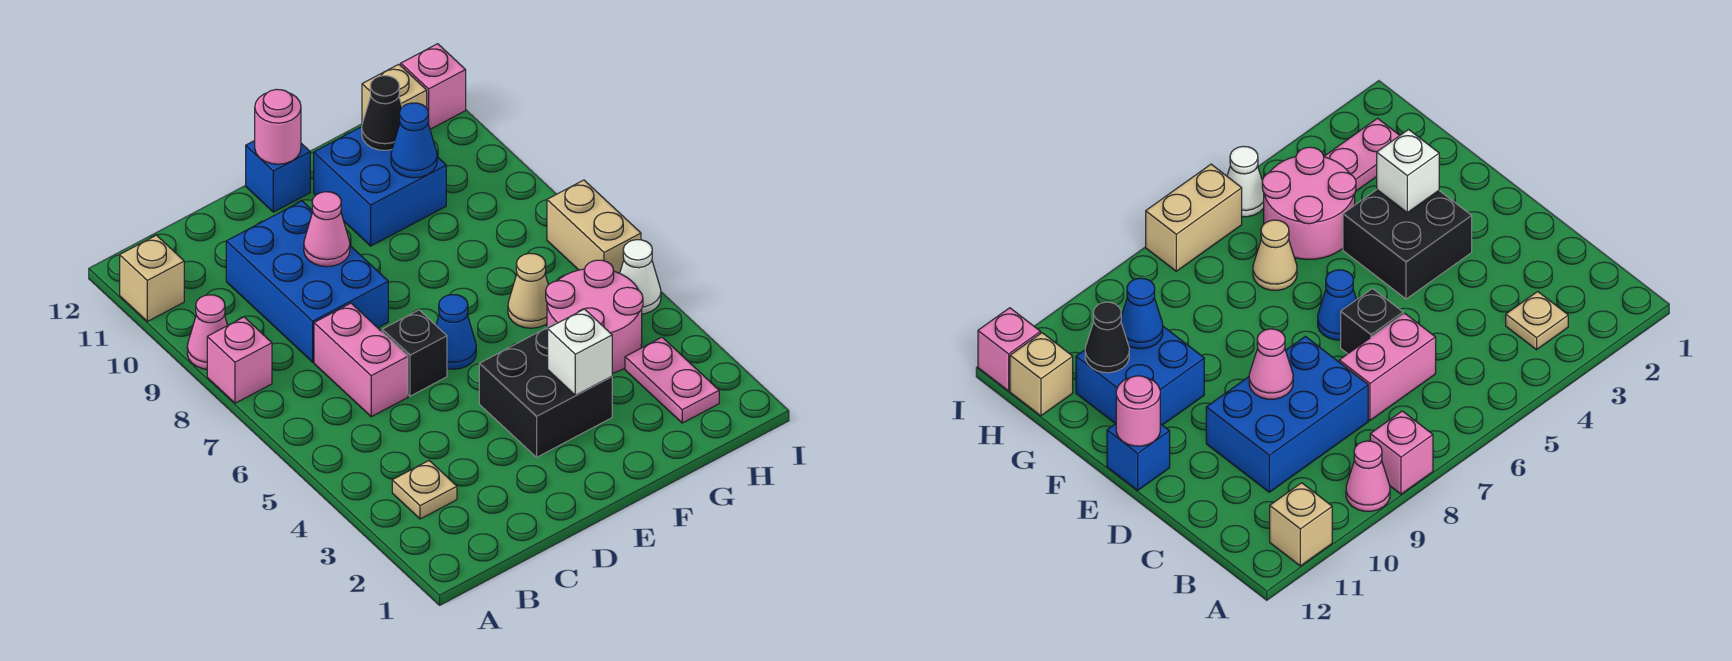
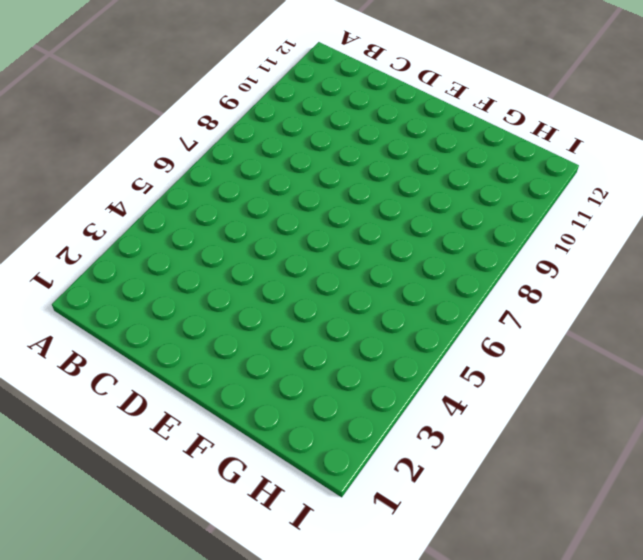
none -> pink 1x1 brick [207,317,272,403]
none -> pink 1x1 cone [187,295,228,369]
none -> tan 1x1 brick [120,235,184,321]

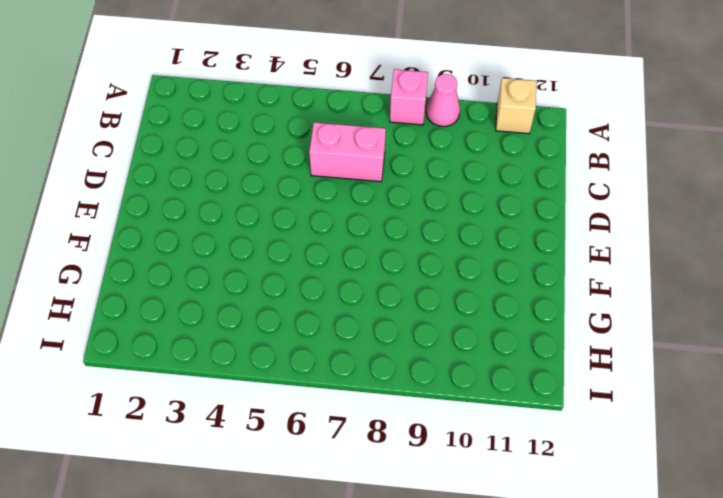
none -> tan 1x1 plate [392,461,457,519]
none -> blue 2x3 brick [226,201,388,362]
none -> black 1x1 brick [382,310,447,396]

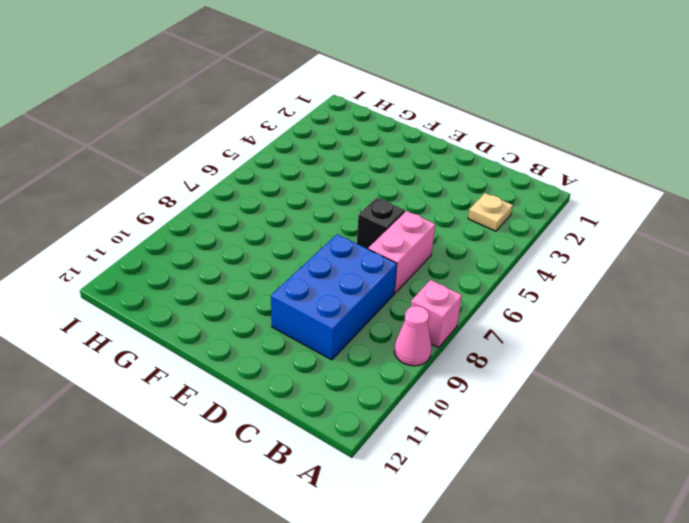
none -> tan 1x1 brick [120,235,184,321]
none -> black 2x2 brick [479,323,612,457]
none -> blue 1x1 cone [436,295,476,369]

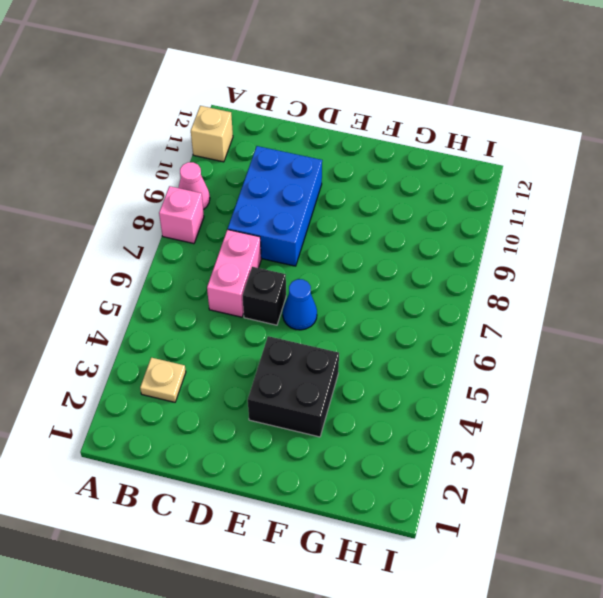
none -> blue 1x1 brick [246,141,310,212]
none -> blue 2x2 brick [314,127,446,246]
none -> pink 2x2 round brick [546,260,643,373]

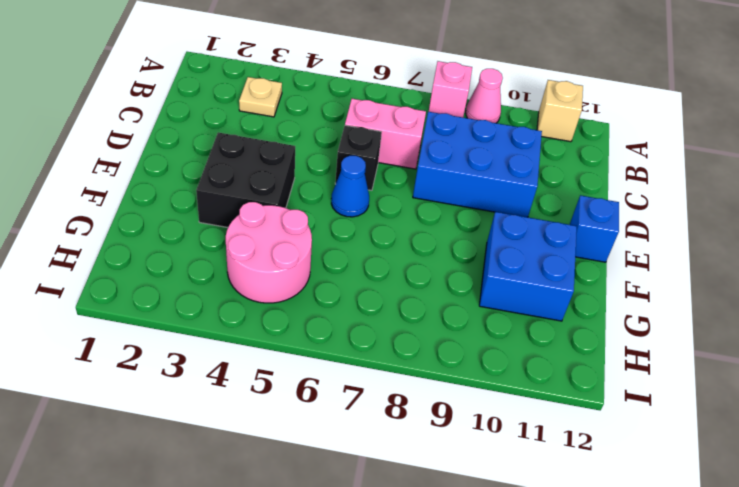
none -> tan 1x1 cone [508,253,548,328]
none -> pink 1x2 plate [625,337,719,423]
none -> tan 1x1 brick [362,64,427,124]

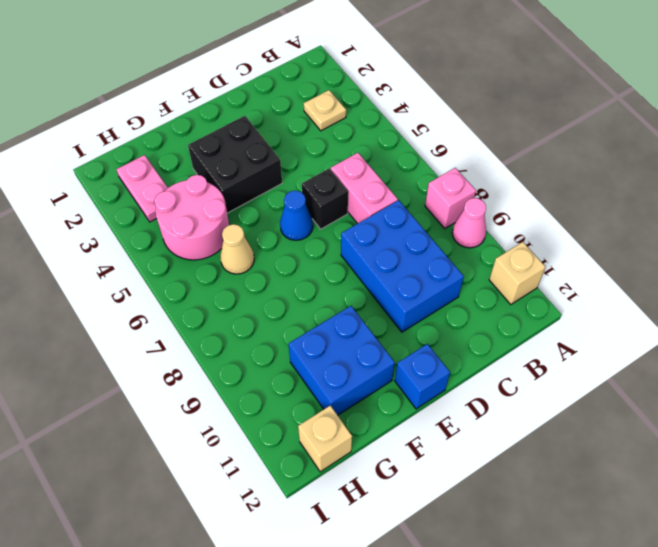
none -> white 1x1 cone [620,240,661,314]
none -> tan 1x2 brick [547,180,641,273]
none -> pink 1x1 brick [401,44,466,129]

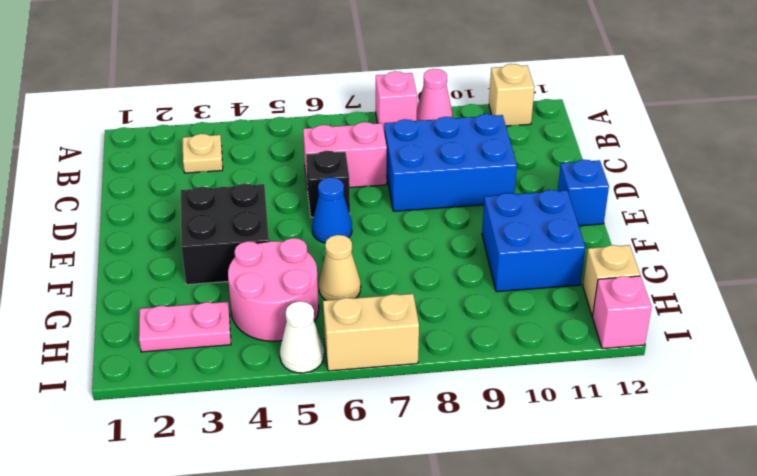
none -> pink 1x1 cone [304,192,350,267]
none -> pink 1x1 round brick [255,89,301,164]
none -> white 1x1 brick [548,309,612,395]

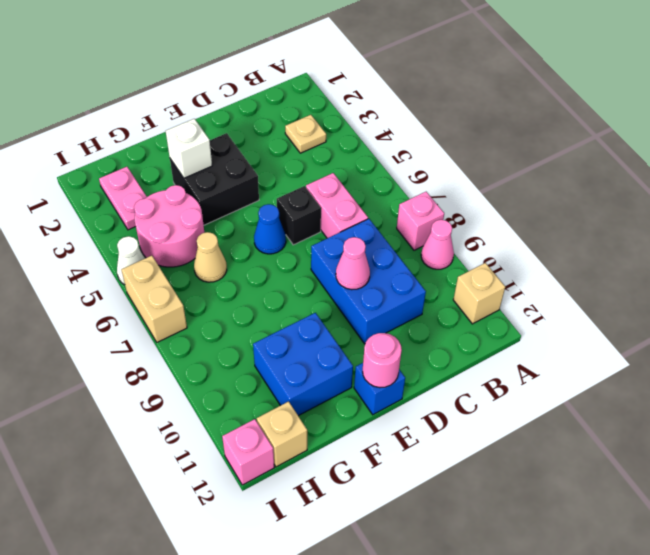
none -> blue 1x1 cone [391,103,437,178]
none -> black 1x1 cone [362,76,402,150]

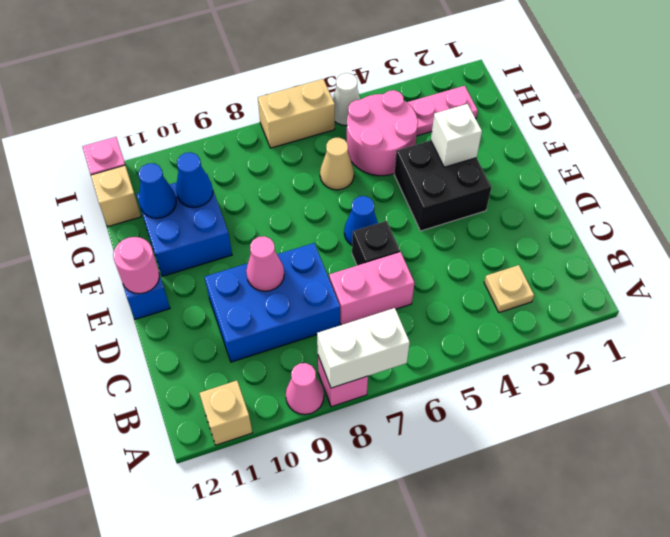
white 1x2 brick [317,308,410,388] -> none
blue 1x1 cone [139,163,176,218] -> black 1x1 cone [362,76,402,150]

